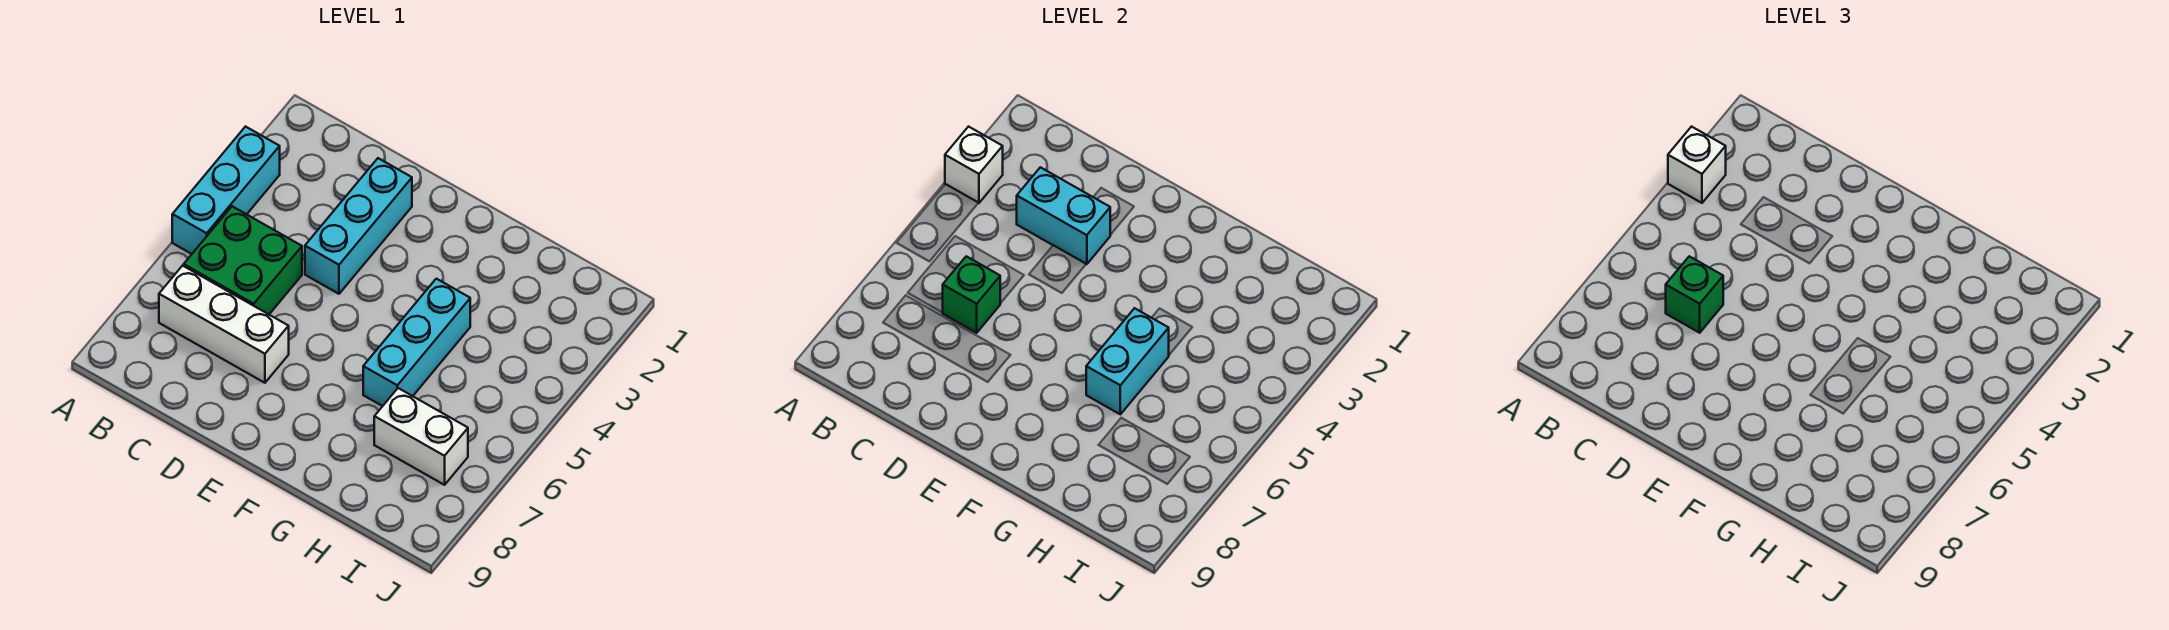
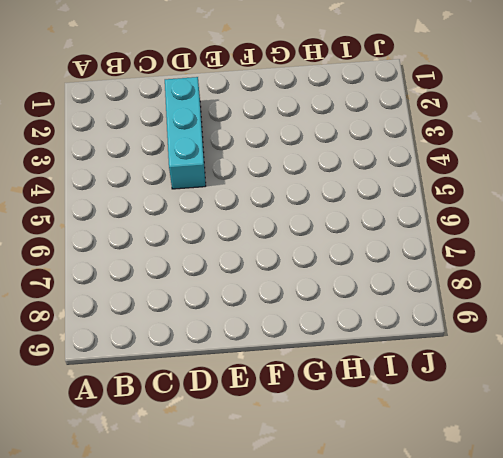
none -> cyan 1x3 brick [172,127,280,254]
none -> green 2x2 brick [184,206,302,314]
none -> white 1x3 brick [159,266,289,383]

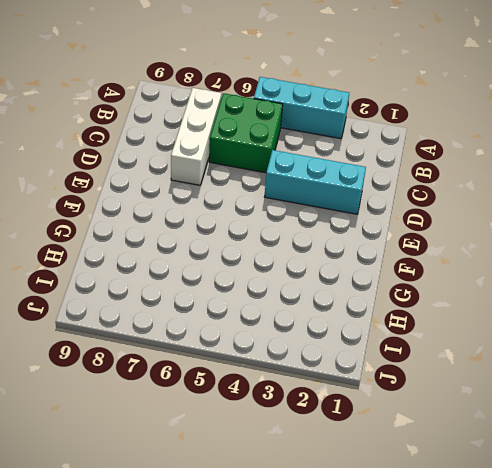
none -> cyan 1x3 brick [363,279,470,406]
none -> white 1x2 brick [374,388,468,485]
none -> white 1x1 brick [945,127,1003,203]

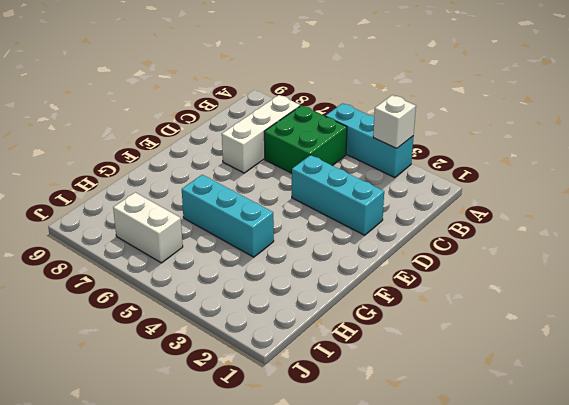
white 1x2 brick [113,192,183,263] -> white 1x2 brick turned to [374,388,468,485]
none -> cyan 1x2 brick [1017,167,1110,264]
none -> green 1x1 brick [943,256,1000,333]
none -> cyan 1x2 brick [1086,308,1169,414]

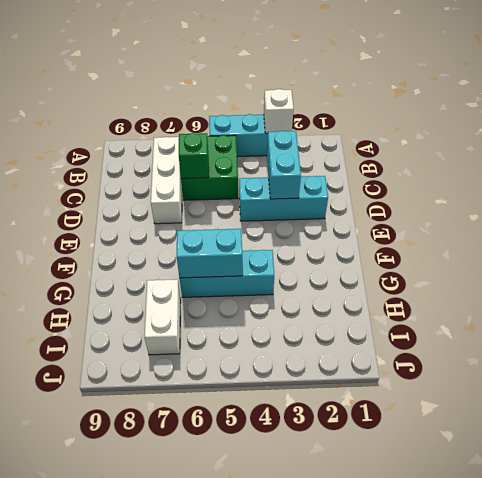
none -> white 1x1 brick [1668,127,1726,203]
none -> green 1x1 brick [1666,256,1723,333]

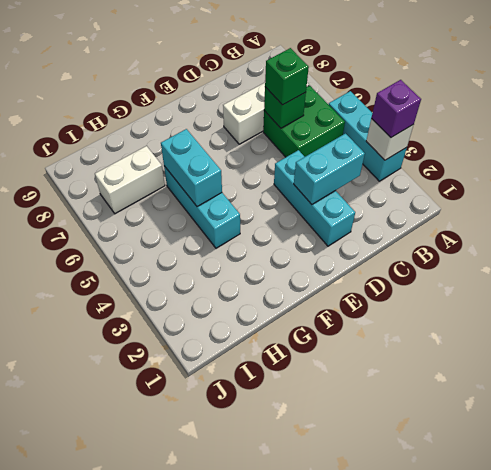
purple 1x1 brick [372,80,421,137] -> white 1x1 brick [1668,127,1726,203]

